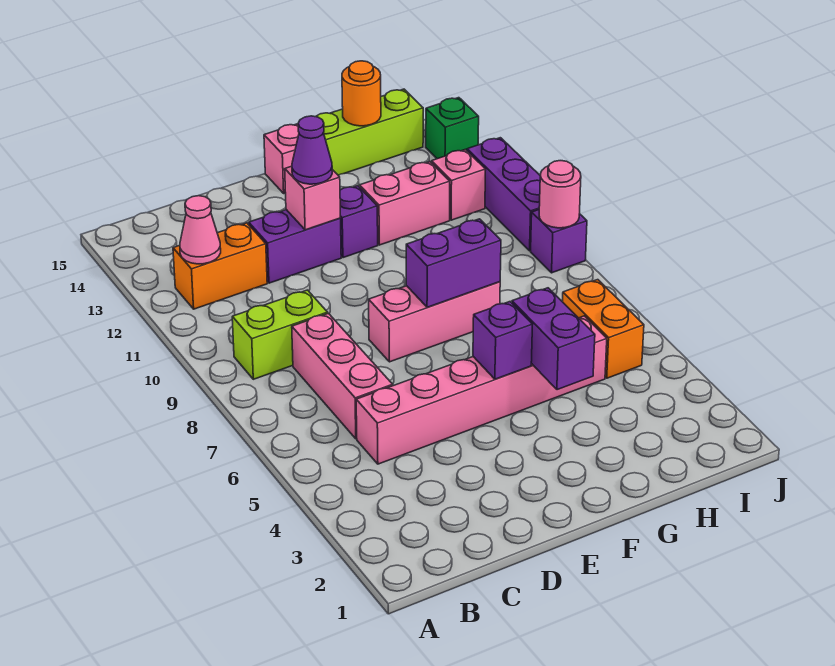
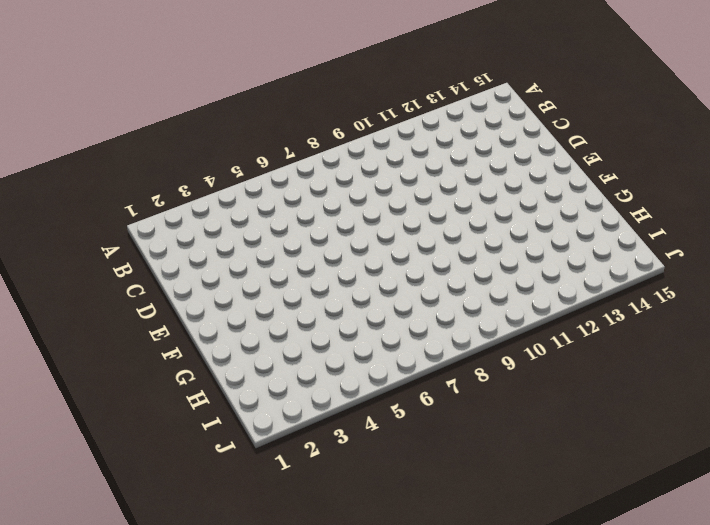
none -> lime 1x2 brick [232,290,328,379]
none -> orange 1x2 brick [173,223,267,309]
none -> pink 1x6 brick [356,316,607,464]

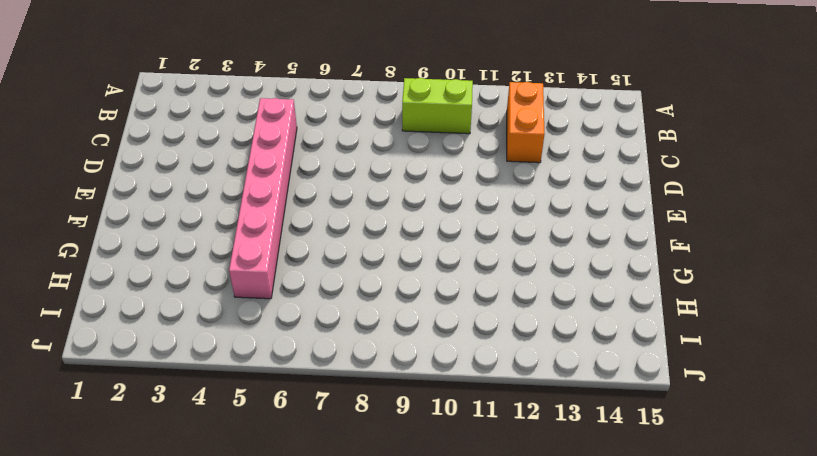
lime 1x2 brick [402,78,473,134] -> lime 1x2 brick turned to [232,290,328,379]
none -> pink 1x3 brick [292,313,393,439]
none -> purple 1x2 brick [249,210,341,283]
none -> pink 1x3 brick [369,282,500,362]

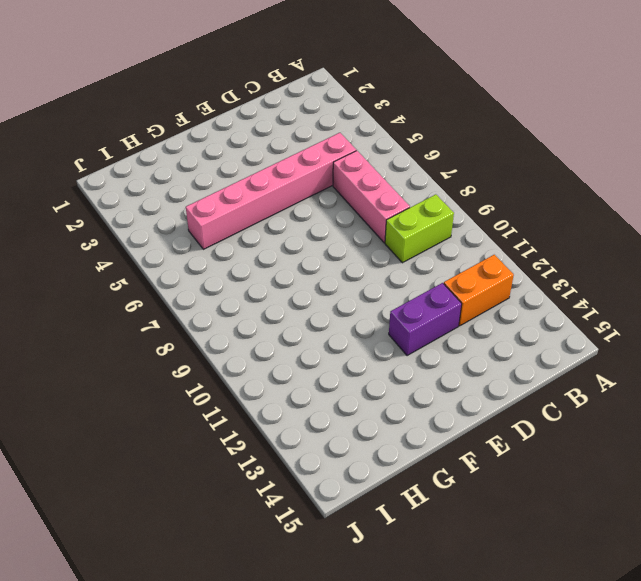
none -> pink 1x3 brick [369,282,500,362]
none -> purple 1x1 brick [340,186,378,258]
none -> pink 1x1 brick [264,124,299,193]

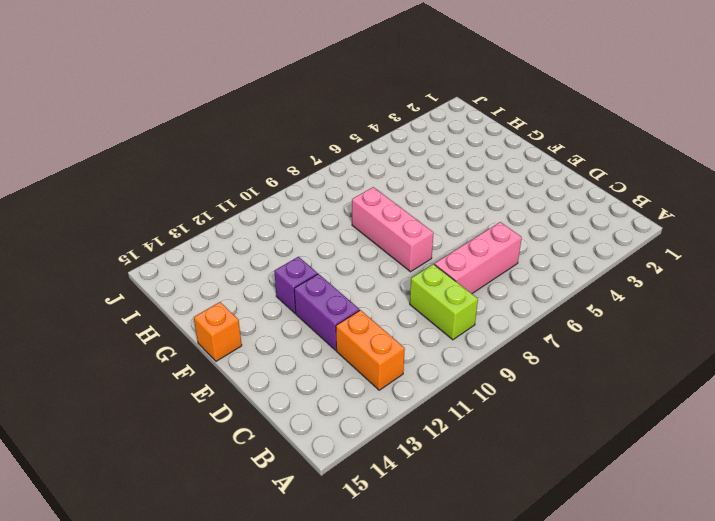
orange 1x1 brick [194,302,242,361] -> pink 1x1 brick [264,124,299,193]
none -> pink 1x6 brick [356,316,607,464]
none -> pink 1x2 brick [360,161,450,245]
none -> lime 1x3 brick [316,89,423,175]

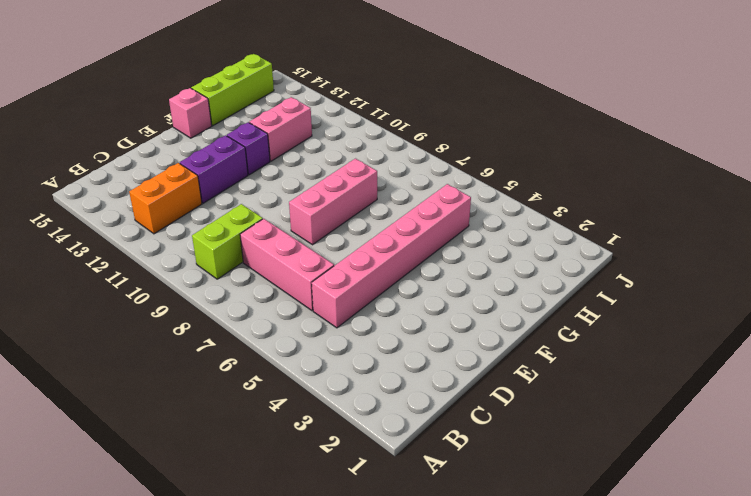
none -> orange 1x2 brick [563,280,644,378]
none -> pink 1x1 brick [432,149,486,220]
none -> purple 1x1 brick [531,210,587,273]

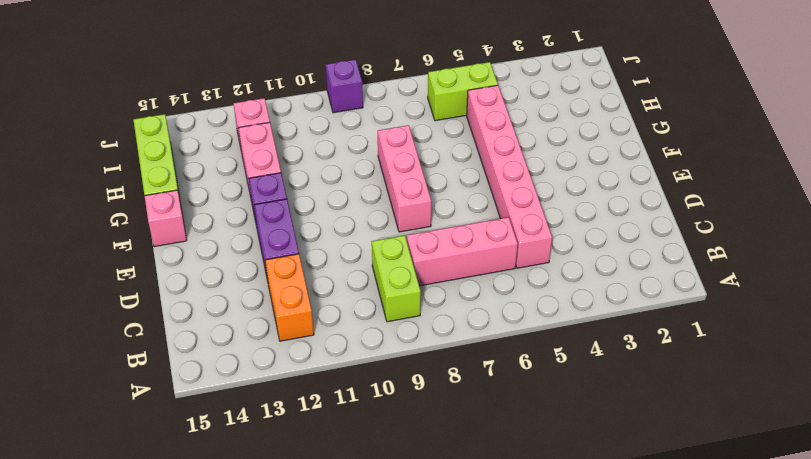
lime 1x2 brick [428,62,498,121] -> orange 1x2 brick [563,280,644,378]
none -> purple 1x3 brick [467,138,540,251]
none -> green 1x1 brick [426,98,479,159]
none -> pink 1x1 cone [180,196,221,264]

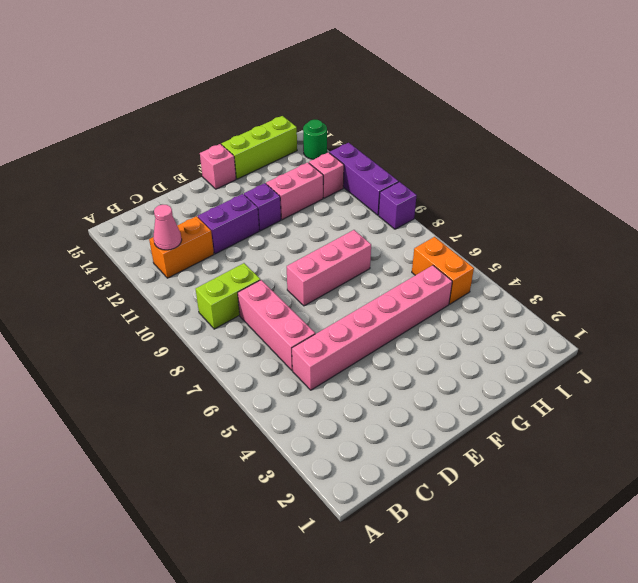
green 1x1 round brick [303,120,327,159] -> green 1x1 brick [426,98,479,159]
none -> pink 1x1 brick [285,166,341,230]
none -> purple 1x1 brick [473,302,532,379]
none -> purple 1x2 brick [406,219,501,307]

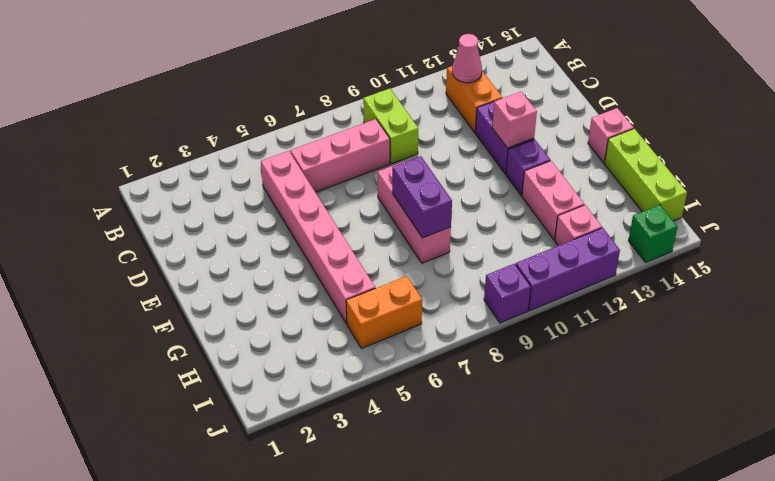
none -> purple 1x1 brick [473,302,532,379]
none -> purple 1x2 brick [512,288,595,390]
none -> orange 1x1 round brick [342,61,381,126]

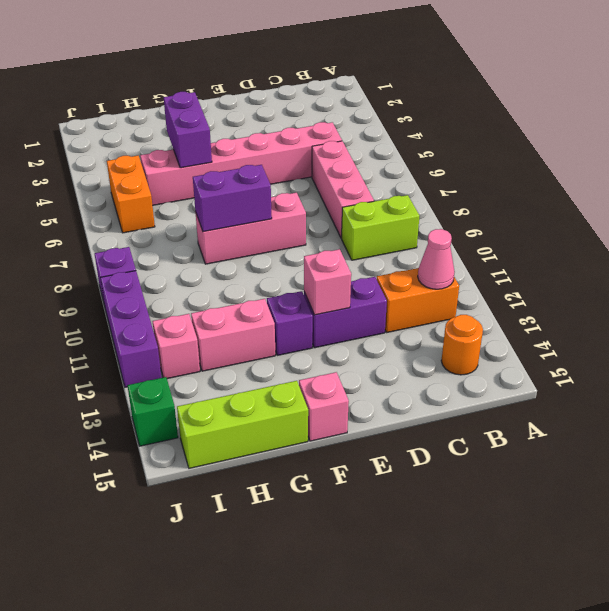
orange 1x1 round brick [441,315,483,375] -> orange 1x1 round brick moved to [342,61,381,126]
none -> purple 1x1 brick [473,302,532,379]
none -> pink 1x1 round brick [539,161,581,228]
none -> purple 1x1 cone [292,116,332,184]

